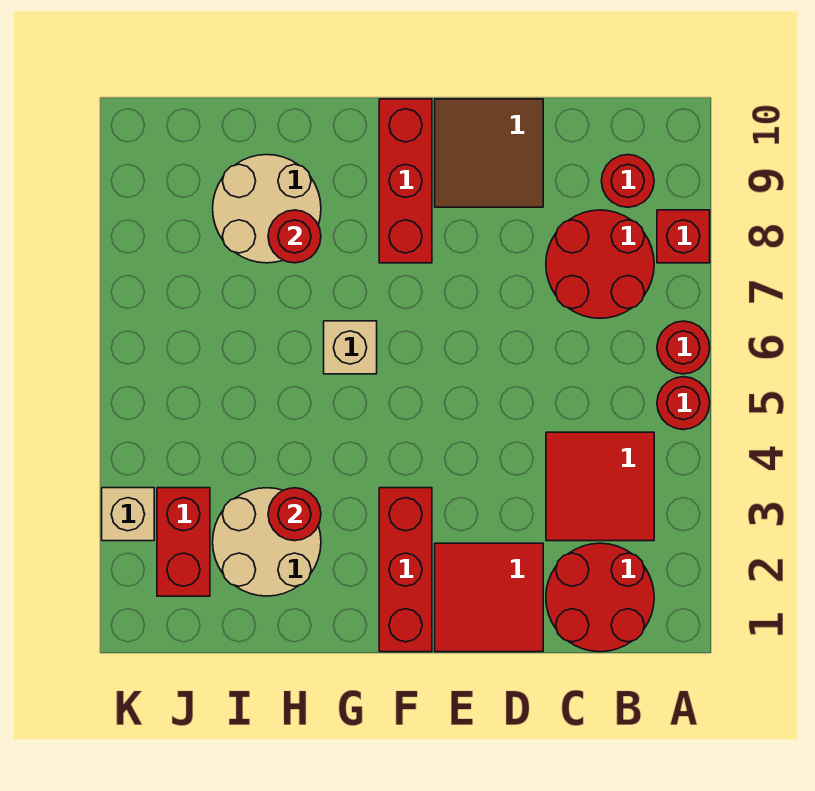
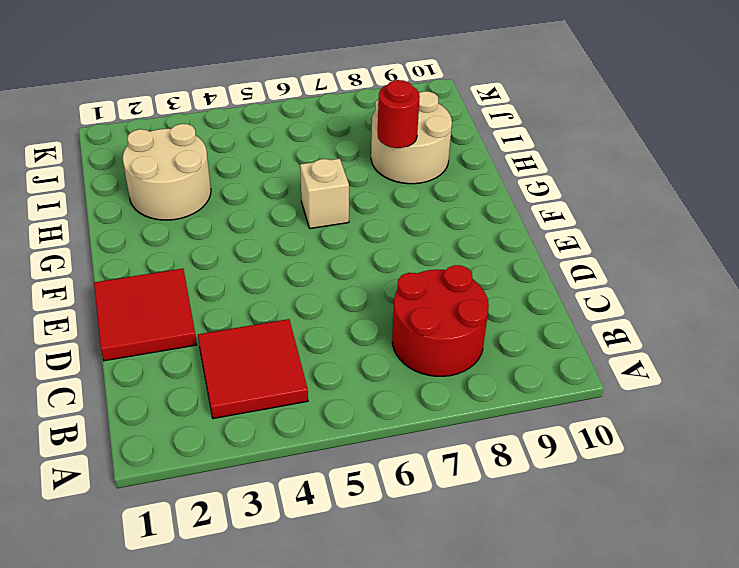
none -> red 1x1 round brick [657,377,710,430]
none -> red 1x1 round brick [657,321,710,374]
none -> red 1x1 brick [657,210,710,263]

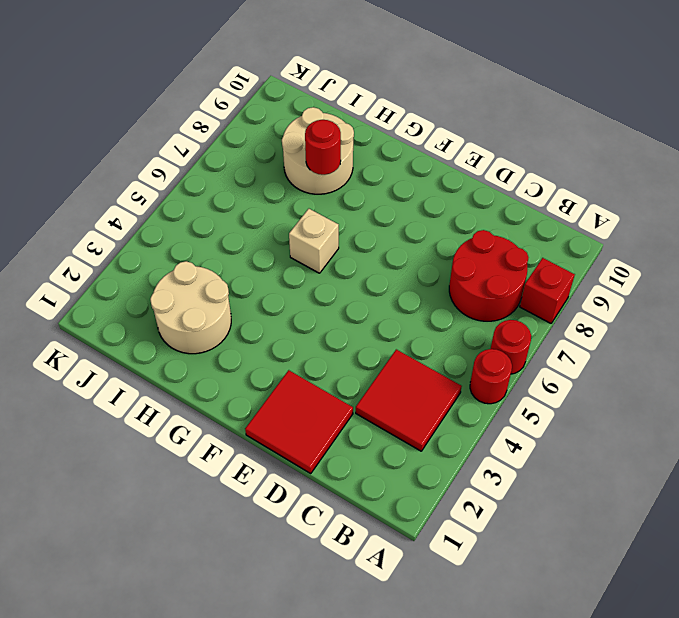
none -> red 2x2 round brick [546,543,654,652]
none -> red 1x1 round brick [601,155,654,207]
none -> brown 2x2 tile [435,99,543,207]

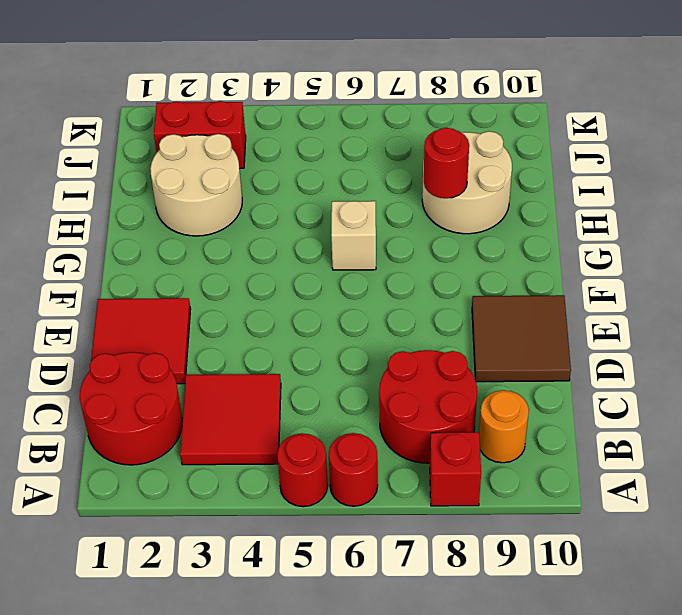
orange 1x1 round brick [479,390,529,463] -> red 1x1 round brick [601,155,654,207]
none -> red 1x3 brick [379,488,432,652]
none -> red 1x3 brick [379,99,432,263]
none -> tan 1x1 brick [102,488,154,541]

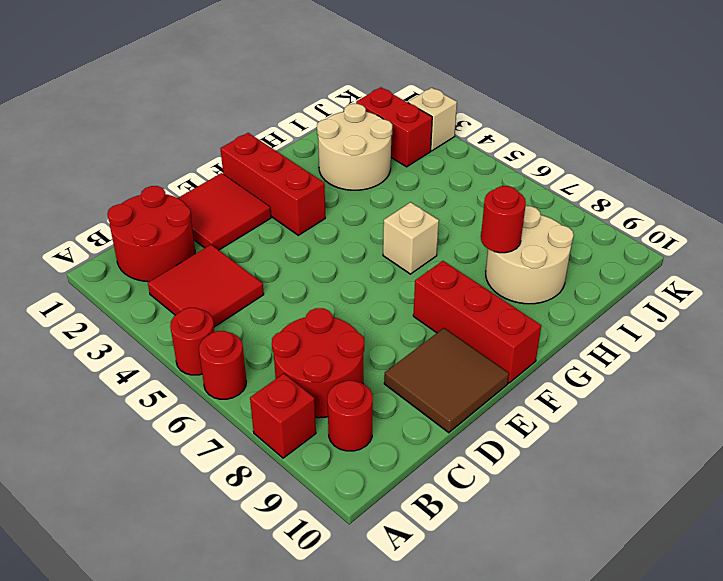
none -> red 1x1 round brick [268,488,321,541]

